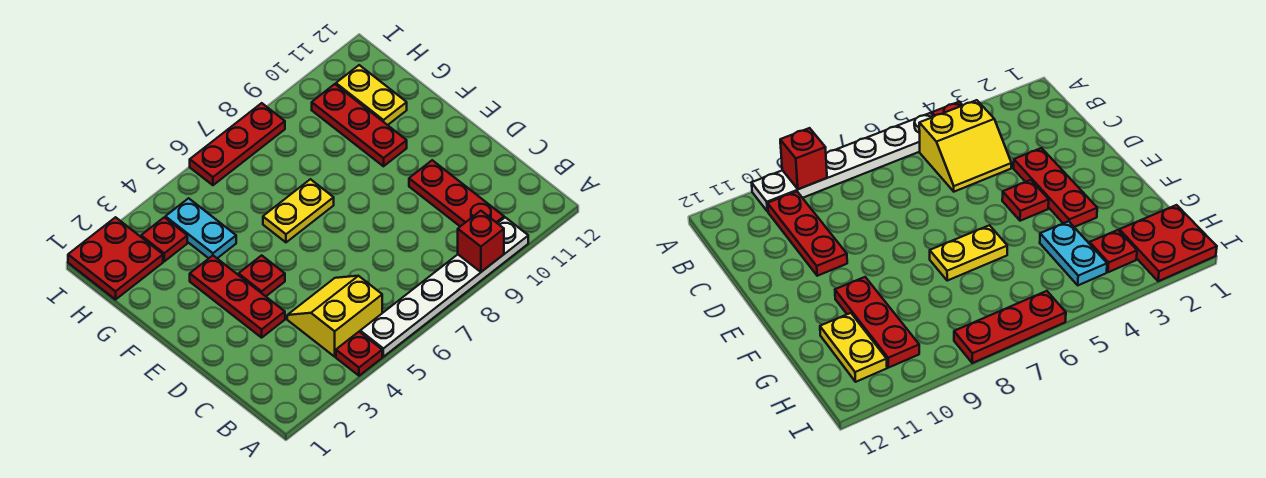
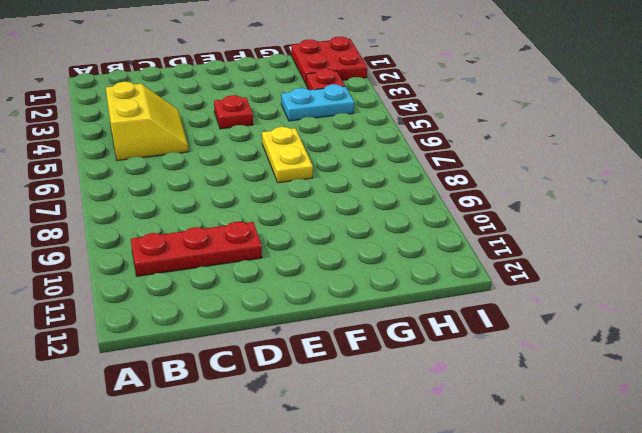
none -> red 1x1 plate [336,332,382,376]
none -> white 1x6 plate [360,217,528,357]
none -> red 1x3 plate [190,256,285,338]

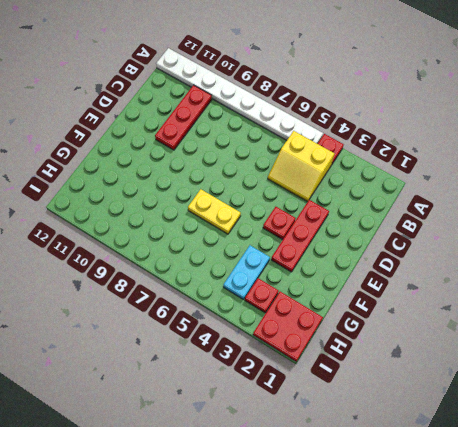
white 1x8 plate [156,48,323,144] -> white 1x6 plate [360,217,528,357]
none -> red 1x3 plate [312,84,407,166]
none -> yellow 1x2 plate [336,65,407,125]
none -> red 1x3 plate [190,103,285,185]

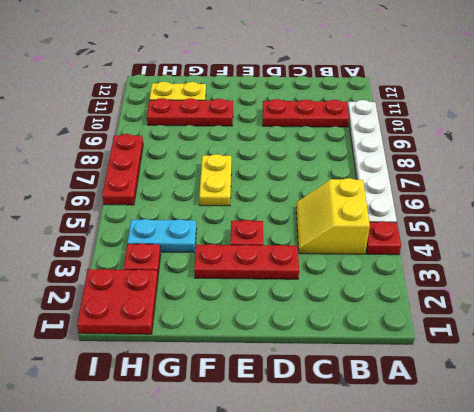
none -> red 1x1 brick [458,211,504,272]

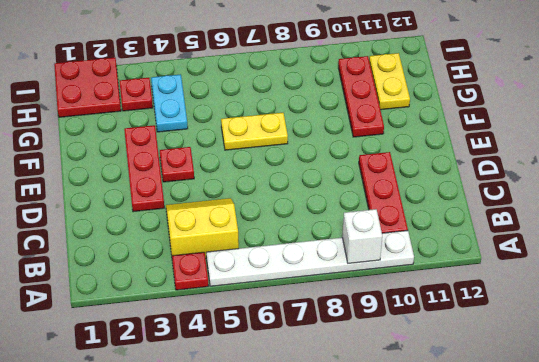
white 1x1 brick [342,209,382,263] -> red 1x1 brick [458,211,504,272]
none -> red 1x3 plate [190,103,285,185]

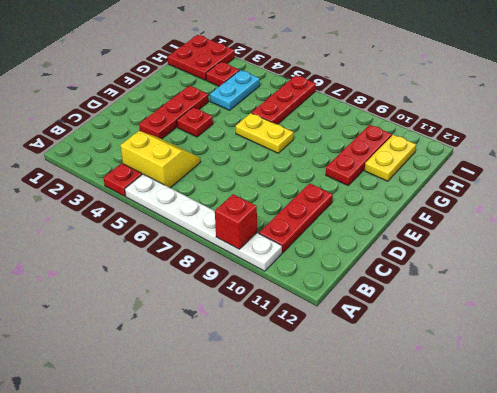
red 1x3 plate [252,75,316,124] -> red 1x3 plate turned to [190,103,285,185]

